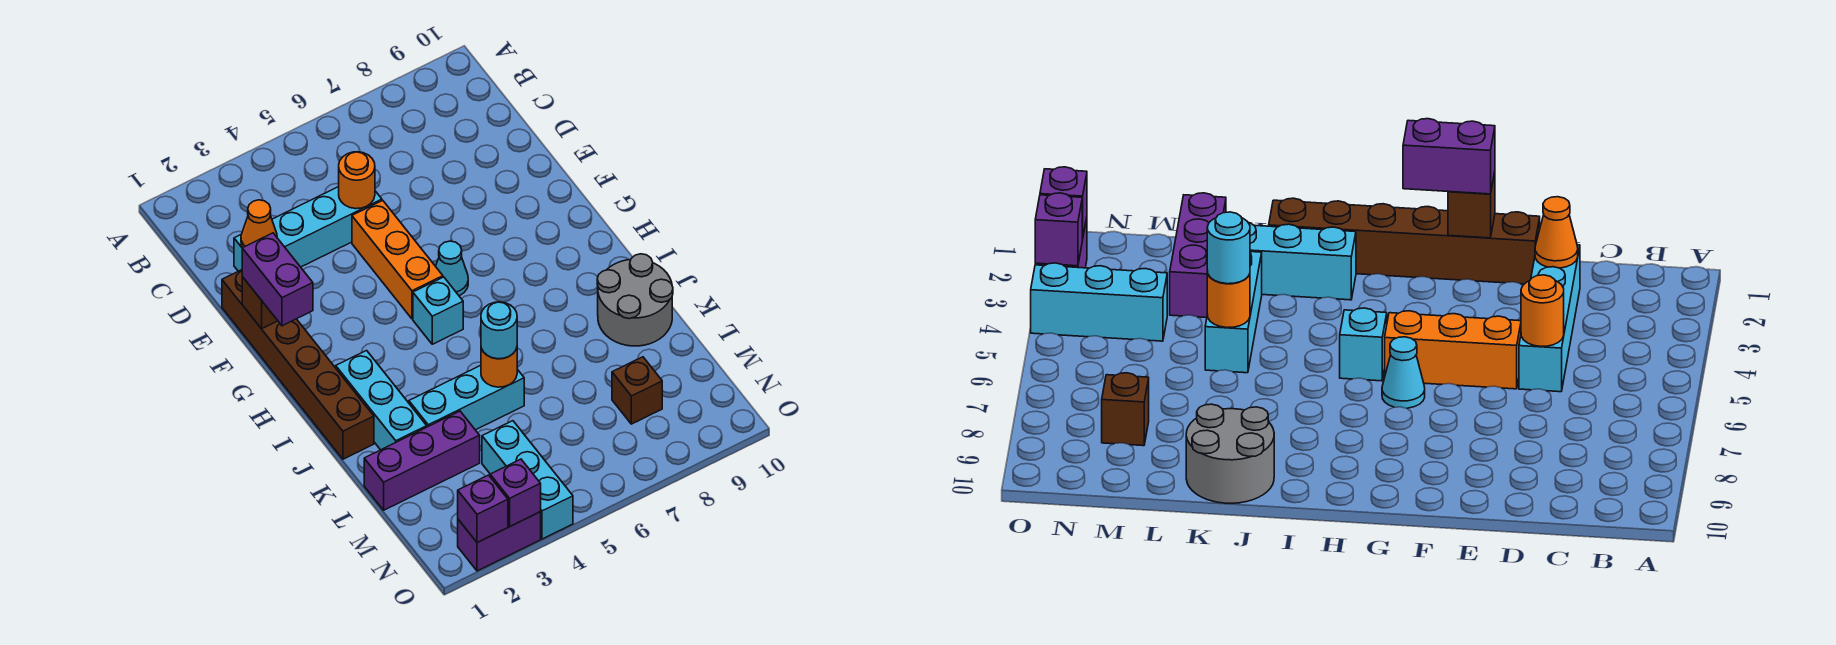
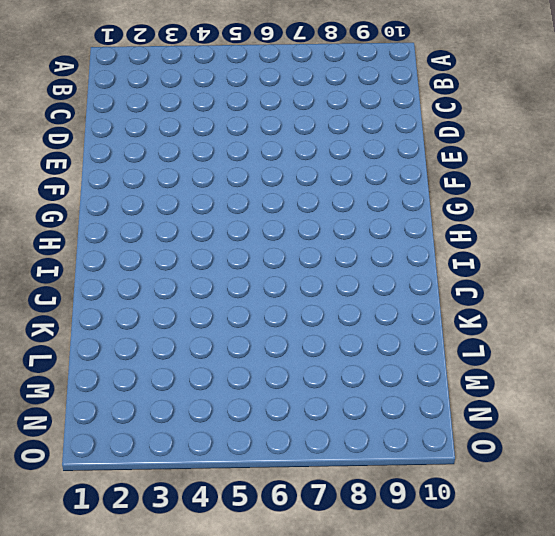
none -> cyan 1x4 brick [234,187,382,271]
none -> brown 1x6 brick [222,270,374,459]
none -> orange 1x3 brick [352,201,443,319]

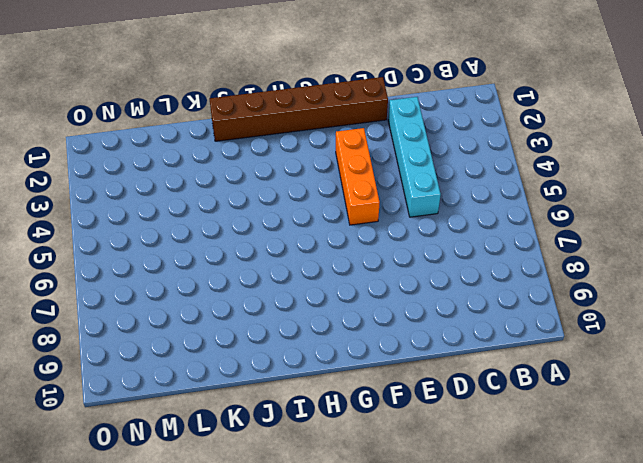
orange 1x3 brick [336,128,380,225] -> orange 1x3 brick turned to [352,201,443,319]
none -> cyan 1x1 cone [436,241,468,296]
none -> cyan 1x1 brick [413,277,463,344]
none -> cyan 1x3 brick [336,351,427,450]

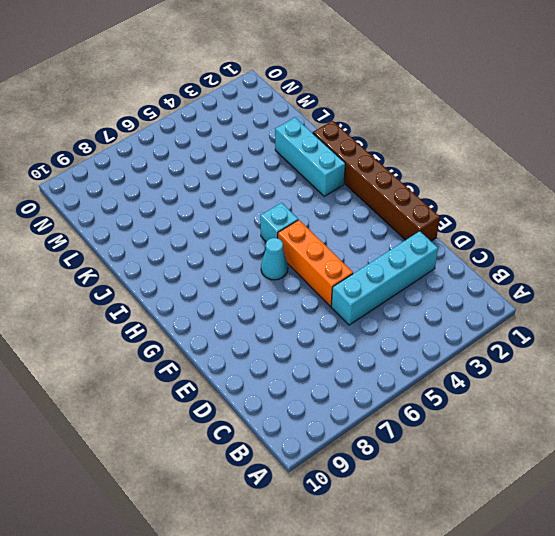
none -> grey 2x2 round brick [597,254,673,346]
none -> cyan 1x3 brick [409,365,524,430]
none -> purple 1x3 brick [364,411,480,510]

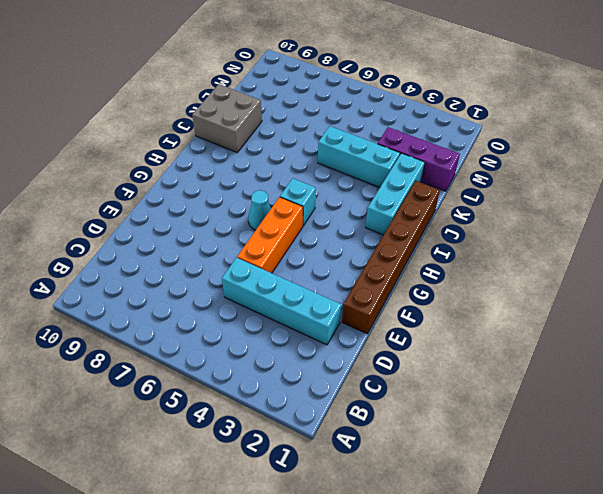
grey 2x2 brick [192,84,262,152] -> grey 2x2 round brick [597,254,673,346]
none -> cyan 1x3 brick [482,421,573,539]
none -> brown 1x1 brick [612,357,662,424]
none -> purple 1x2 brick [458,512,541,571]

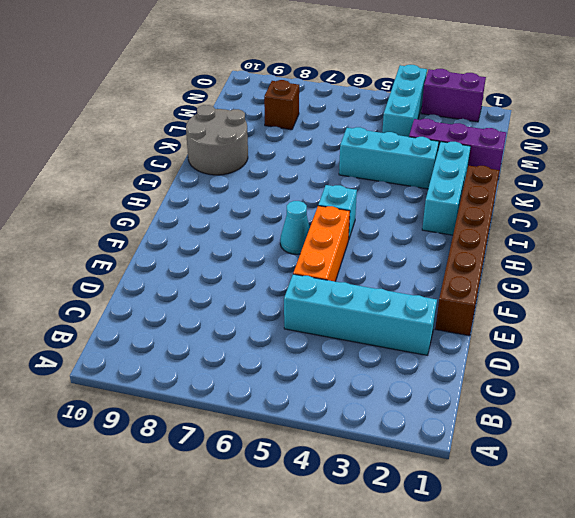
none -> orange 1x1 cone [241,200,277,247]
none -> orange 1x1 round brick [339,152,375,209]
none -> brown 1x1 brick [242,277,278,329]

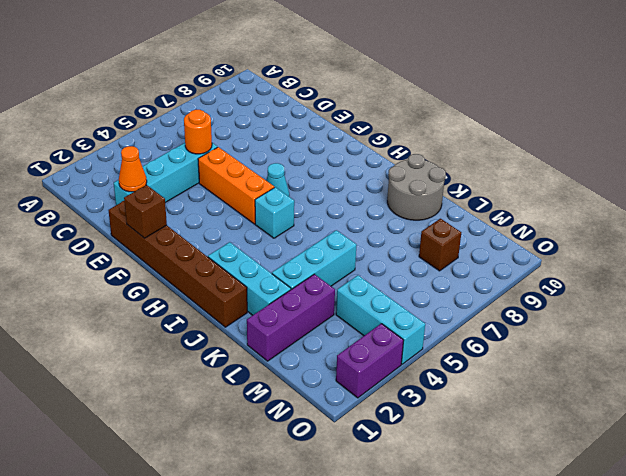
none -> orange 1x1 round brick [481,348,517,387]
none -> purple 1x1 brick [458,475,508,543]
none -> purple 1x1 brick [490,459,541,526]

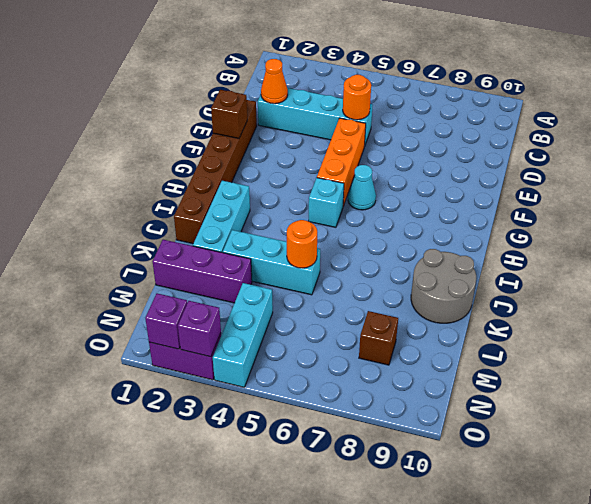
none -> purple 1x2 brick [242,233,313,326]
none -> cyan 1x1 round brick [481,302,517,359]

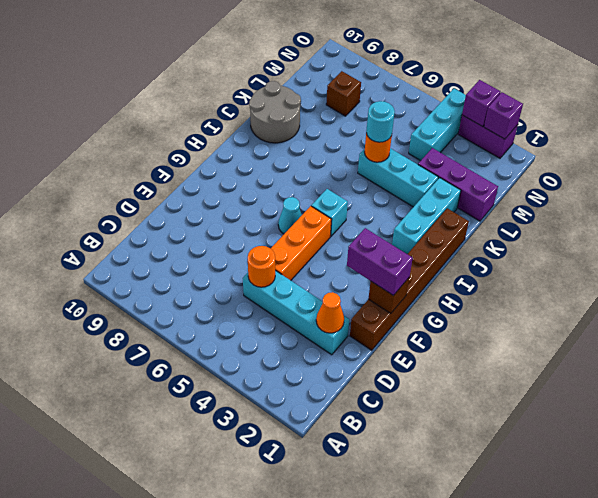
purple 1x2 brick [347,228,413,296] -> purple 1x2 brick turned to [242,233,313,326]

